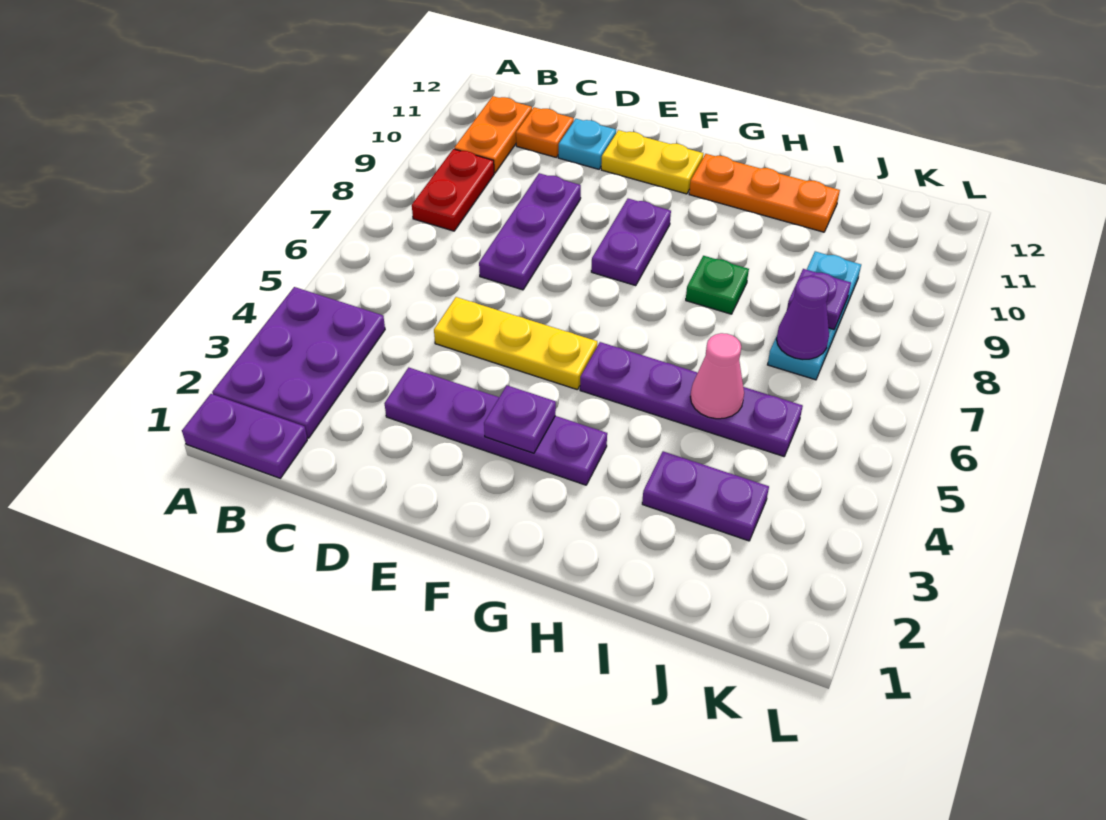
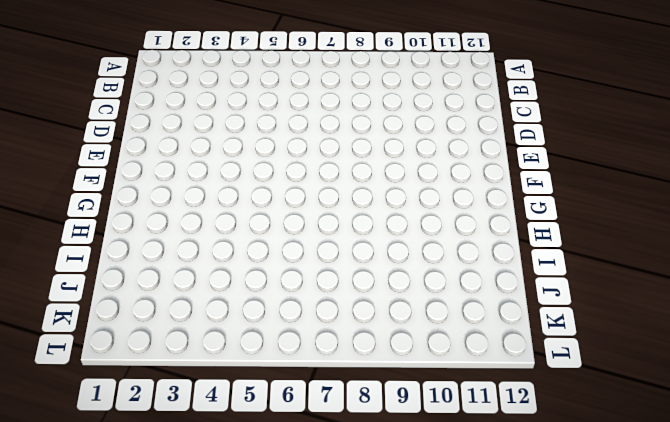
none -> purple 1x2 plate [182,394,307,478]
none -> purple 2x3 plate [212,287,385,438]
none -> red 1x2 plate [412,149,494,231]

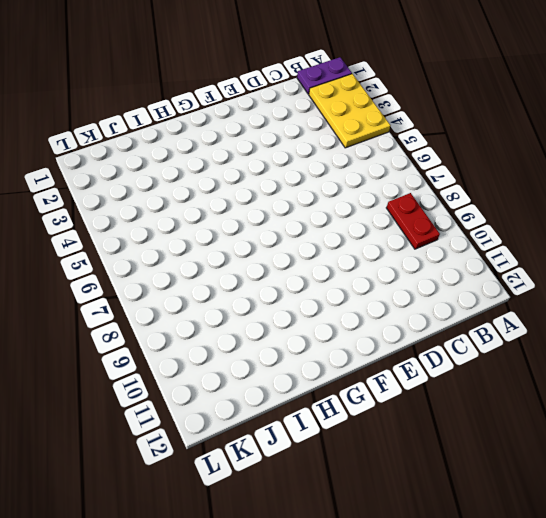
yellow 2x3 plate [309,74,391,148] -> purple 2x3 plate [212,287,385,438]
none -> orange 1x2 plate [454,96,532,173]
none -> orange 1x1 plate [516,107,574,157]
none -> purple 1x4 plate [385,368,607,485]

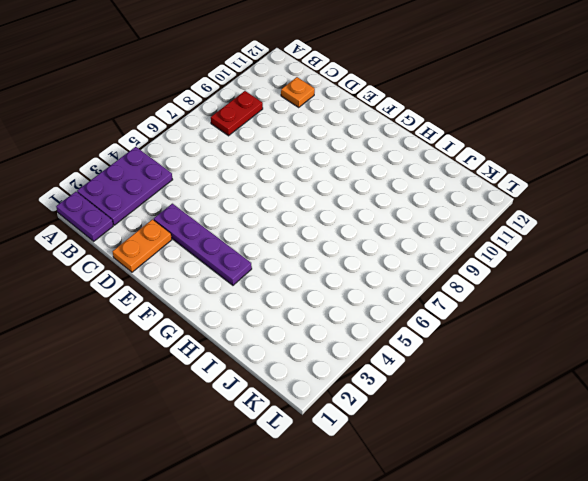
orange 1x2 plate [113,219,172,272] -> orange 1x2 plate moved to [454,96,532,173]
none -> yellow 1x3 plate [434,297,597,390]
none -> purple 1x3 plate [479,173,581,290]
none -> cyan 1x1 plate [558,119,616,169]

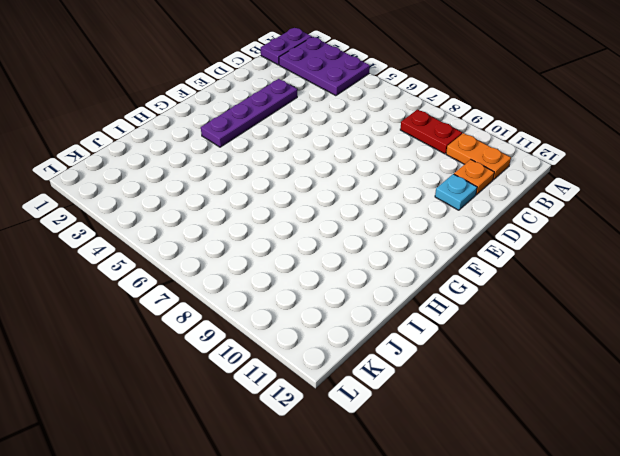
none -> yellow 1x3 plate [434,297,597,390]
none -> purple 1x3 plate [479,173,581,290]
none -> yellow 1x2 plate [601,130,703,194]

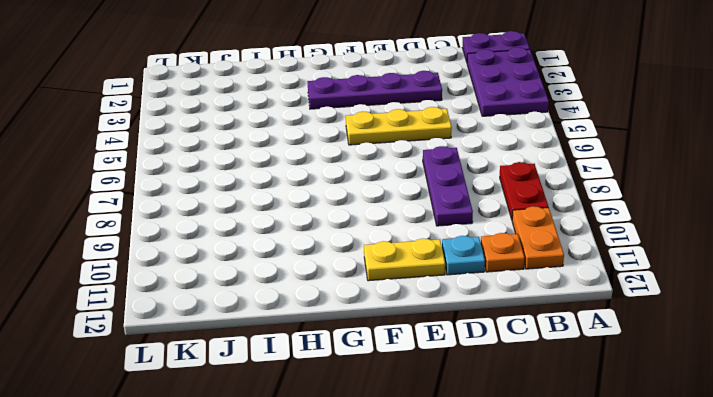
none -> purple 1x2 plate [591,199,671,285]
none -> purple 1x4 plate [580,342,803,456]
none -> orange 1x3 plate [689,154,840,232]

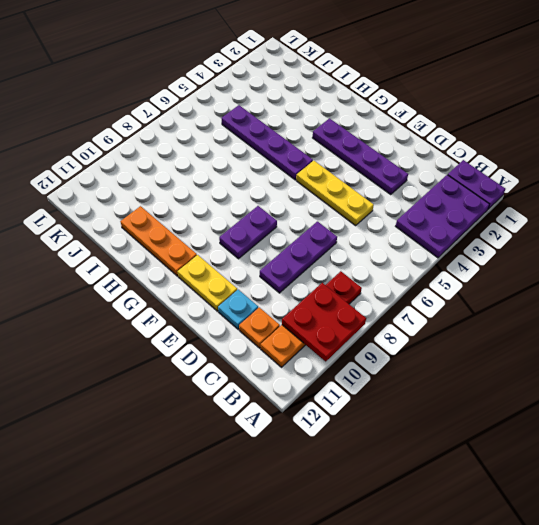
red 2x2 plate [282,283,366,361] -> none
none -> green 1x1 plate [686,256,749,314]
none -> purple 1x2 plate [642,451,769,541]
none -> cyan 1x3 plate [768,251,861,380]

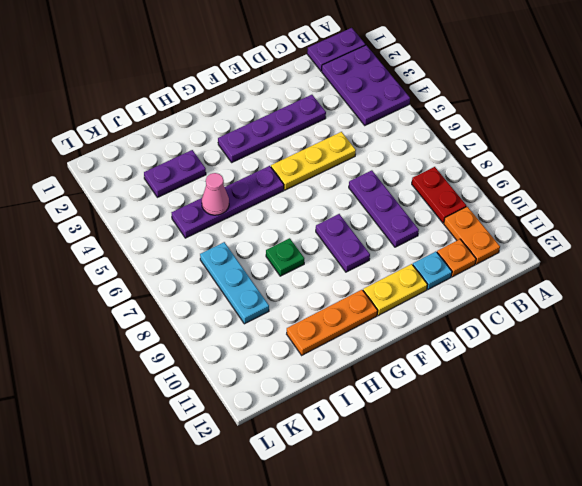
none -> purple 1x1 plate [484,385,556,453]
none -> purple 1x1 cone [777,276,829,359]
none -> purple 1x1 plate [787,269,851,329]

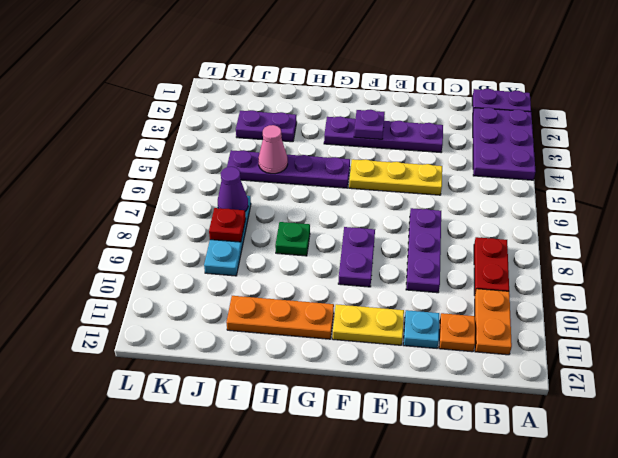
red 1x1 plate [209,208,246,242] -> purple 1x1 plate [787,269,851,329]

